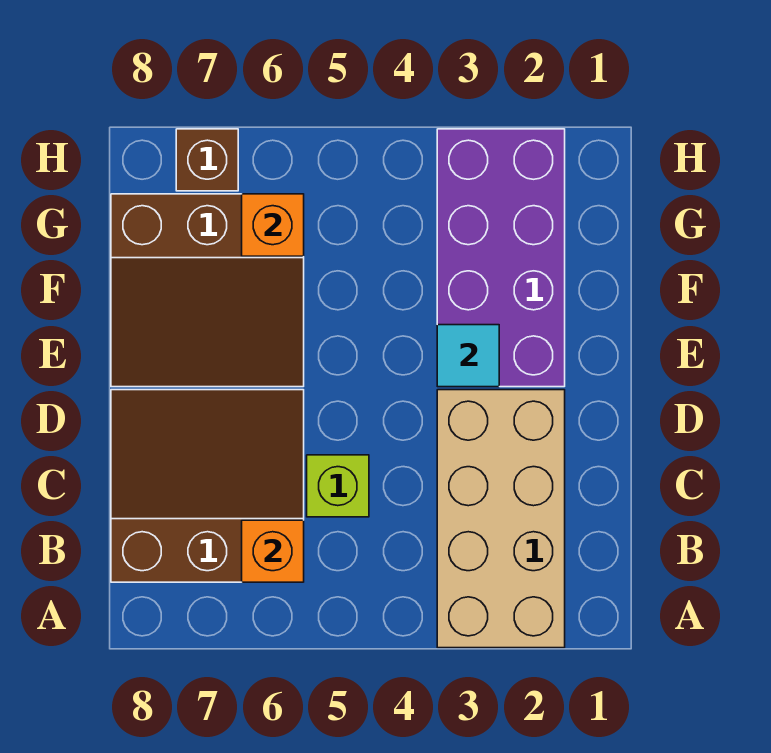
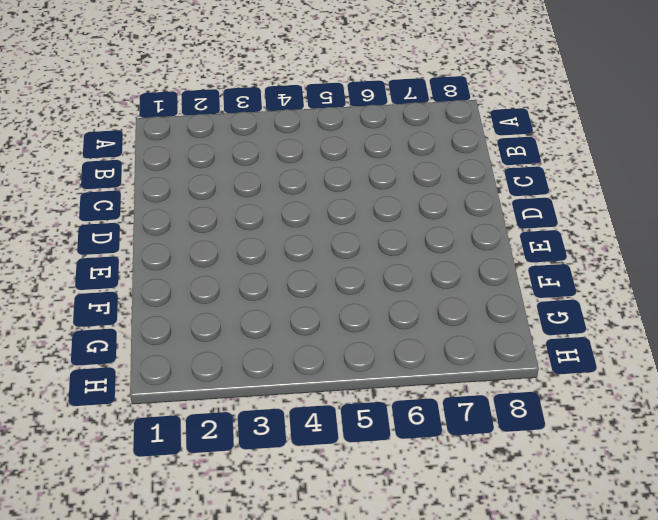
none -> tan 2x4 brick [437,390,565,648]
none -> brown 3x3 slope [111,390,304,582]

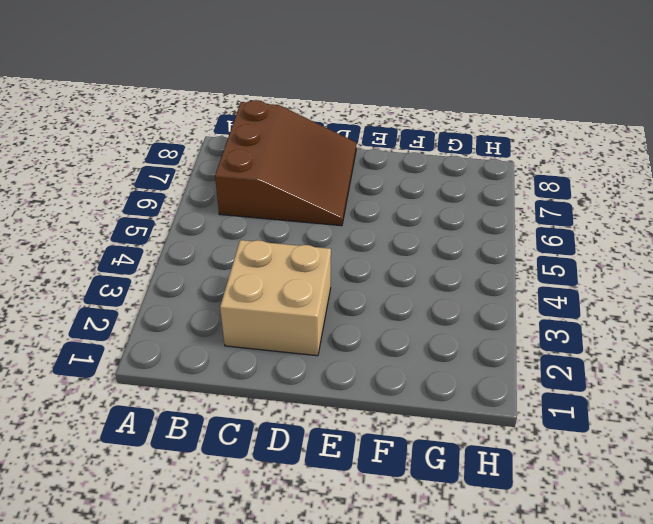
tan 2x2 brick [220,240,331,356] -> tan 2x4 brick [437,390,565,648]
none -> lime 1x1 brick [307,455,369,517]
none -> purple 2x4 brick [437,129,565,387]

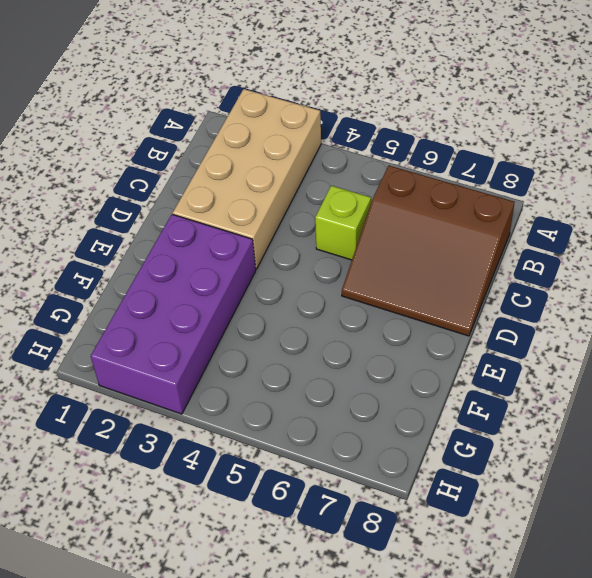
none -> brown 3x3 slope [111,194,304,387]
none -> brown 1x1 brick [176,129,238,191]

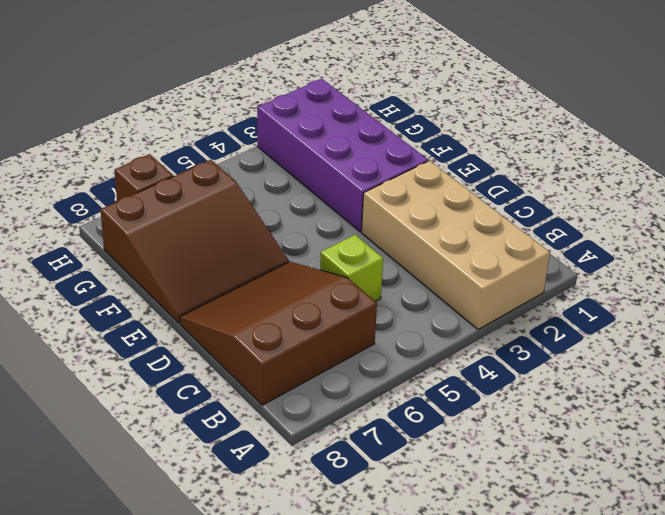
none -> orange 1x1 brick [242,520,304,582]
none -> cyan 1x1 tile [437,325,499,387]

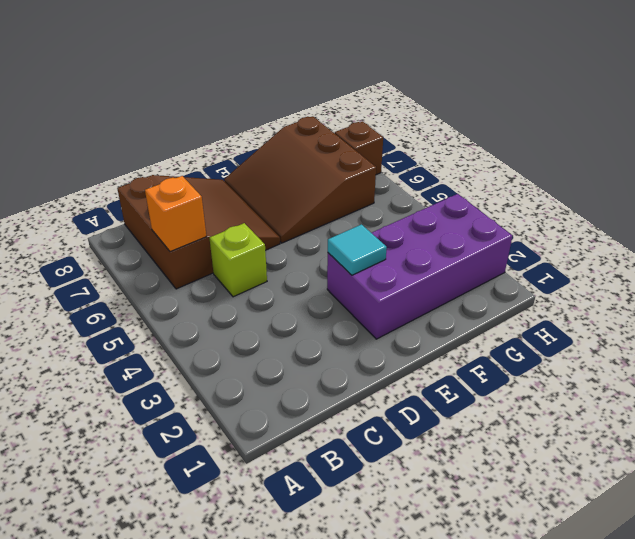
none -> tan 2x4 brick [437,390,565,648]
none -> orange 1x1 brick [242,194,304,256]

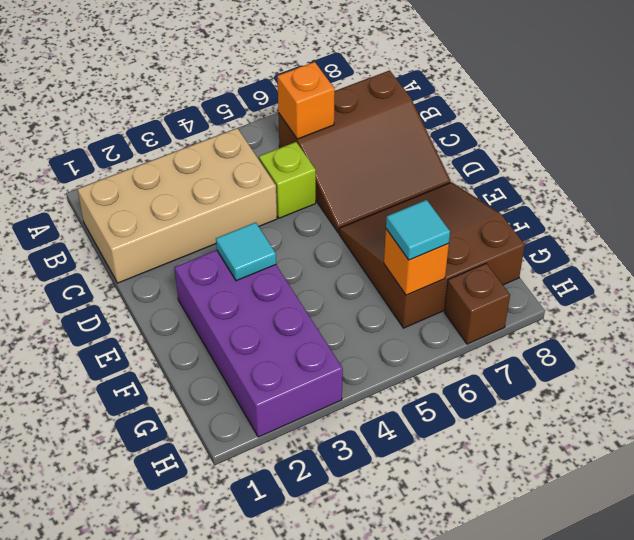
tan 2x4 brick [78,128,277,283] -> tan 2x4 brick turned to [437,390,565,648]
cyan 1x1 tile [386,200,450,260] -> none

